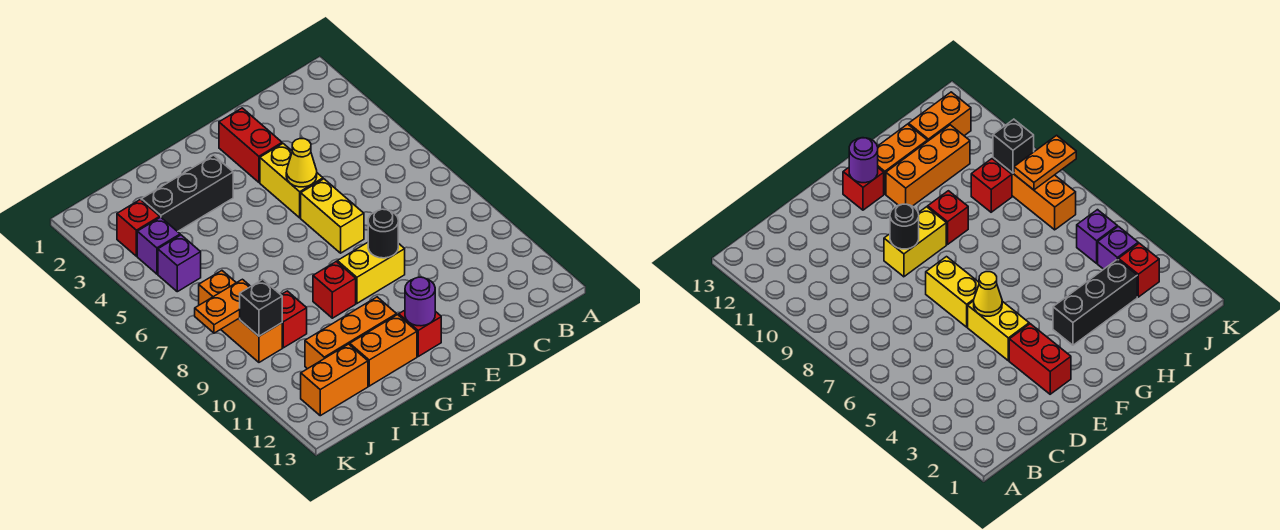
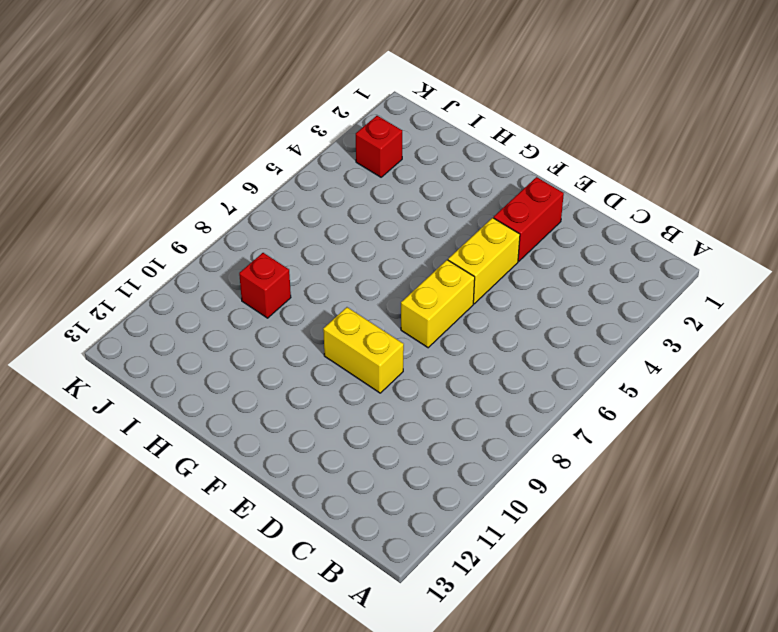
none -> red 1x1 brick [399,310,441,356]
none -> black 1x3 brick [141,155,233,232]
none -> red 1x1 brick [313,262,356,318]

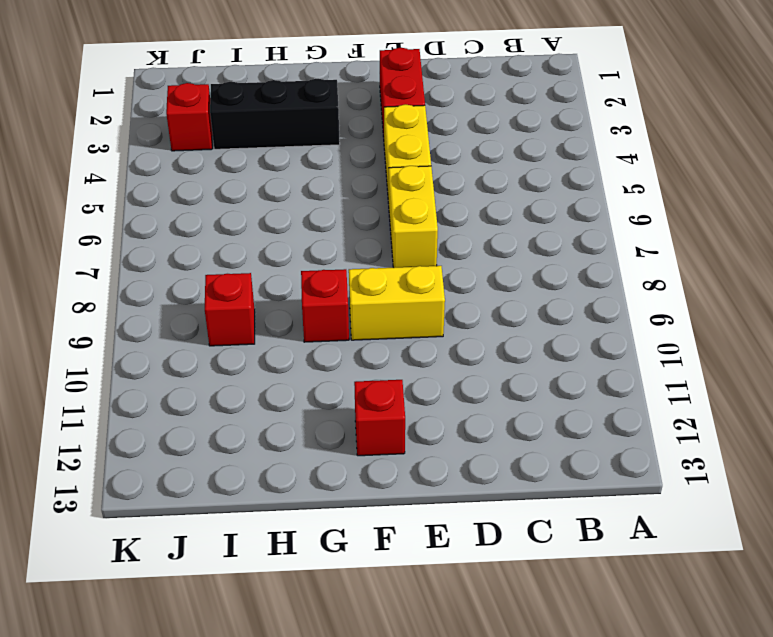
none -> orange 1x3 brick [305,297,397,369]
none -> orange 1x2 brick [350,315,417,386]
none -> orange 1x2 brick [301,344,368,416]

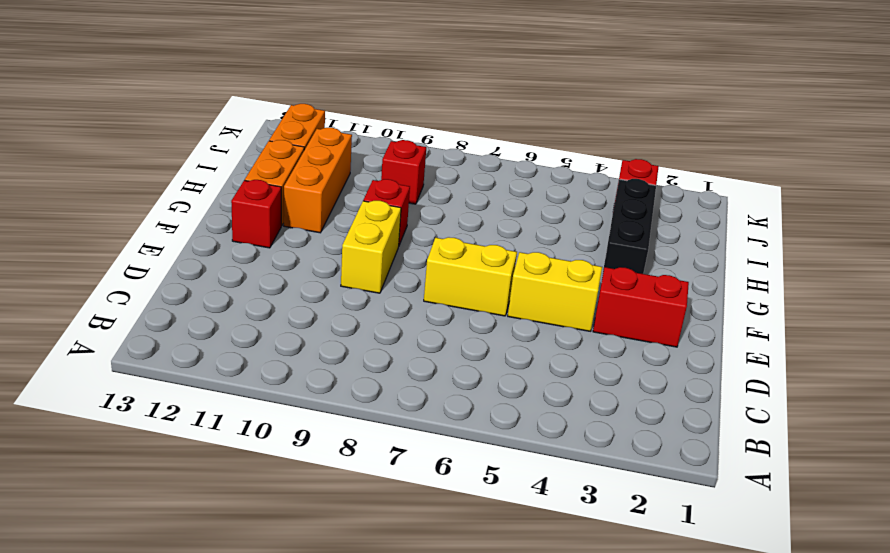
none -> purple 1x1 brick [137,217,180,274]
none -> purple 1x1 brick [158,235,201,292]
none -> orange 1x3 brick [199,271,282,362]

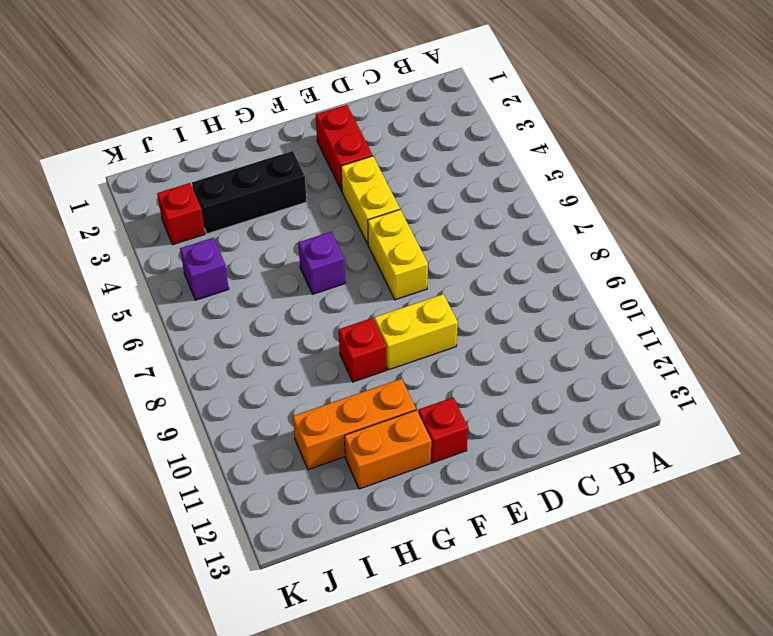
purple 1x1 brick [298,232,345,294] -> purple 1x1 brick moved to [137,217,180,274]
none -> red 1x1 brick [281,291,307,348]
none -> orange 1x2 brick [301,344,368,416]
none -> orange 1x3 brick [199,271,282,362]

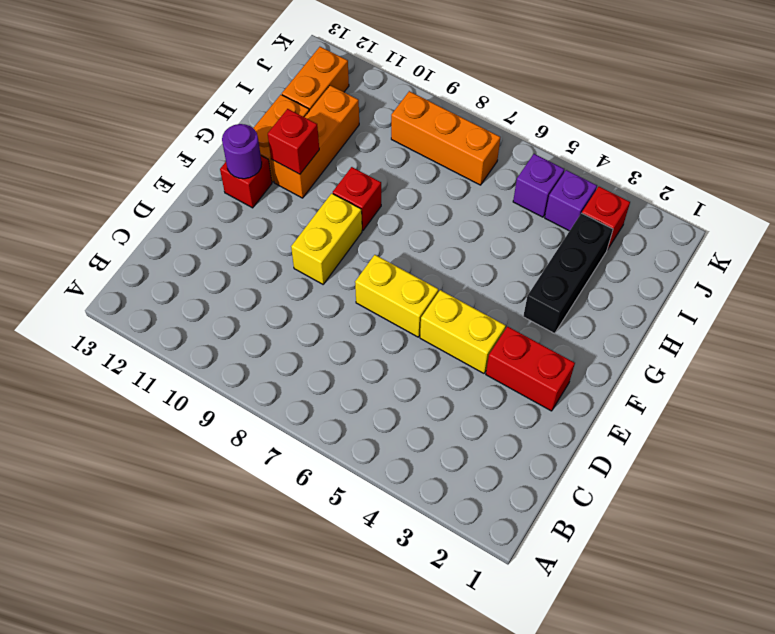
red 1x1 brick [268,109,319,174] -> red 1x1 brick moved to [281,291,307,348]
none -> yellow 1x1 cone [286,139,317,187]
none -> black 1x1 round brick [368,209,398,258]
none -> orange 1x2 plate [195,279,251,333]

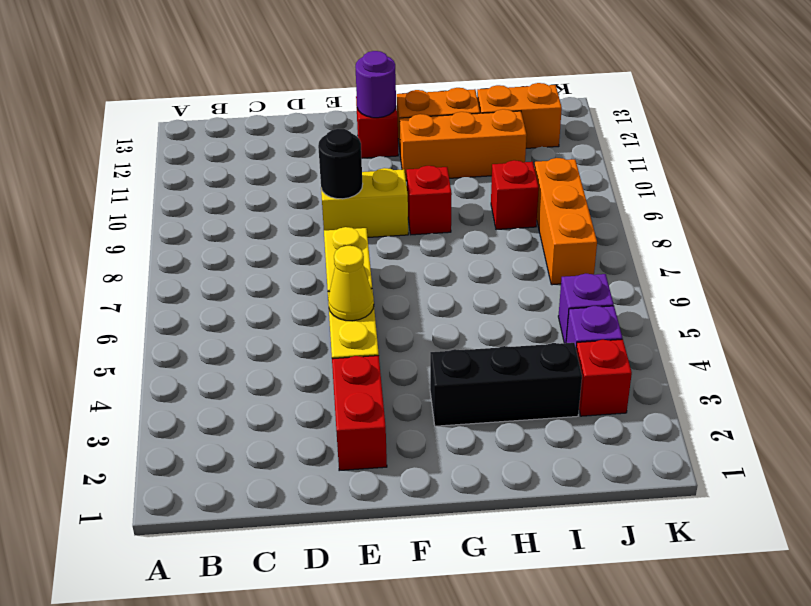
none -> orange 1x2 plate [195,279,251,333]
none -> black 1x1 brick [240,279,282,336]

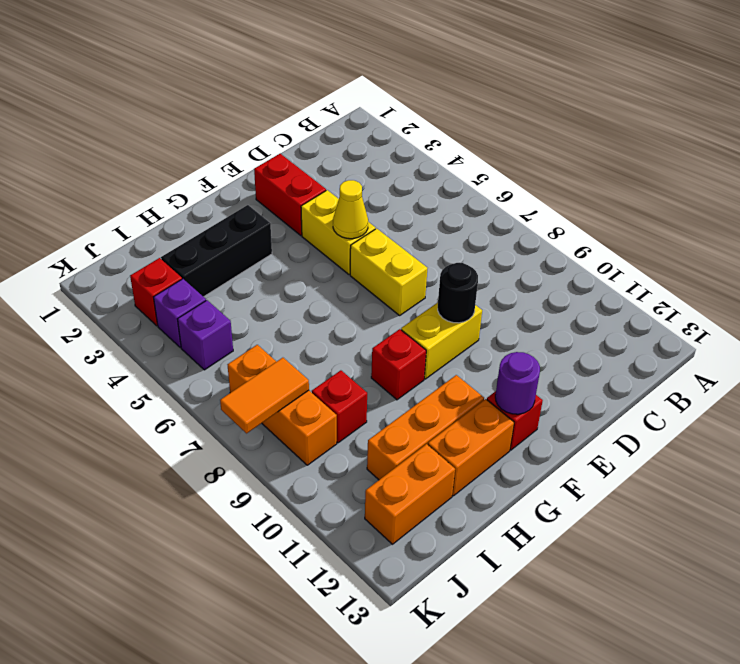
orange 1x2 tile [220,358,309,433] -> orange 1x2 plate [195,279,251,333]
none -> black 1x1 brick [240,279,282,336]

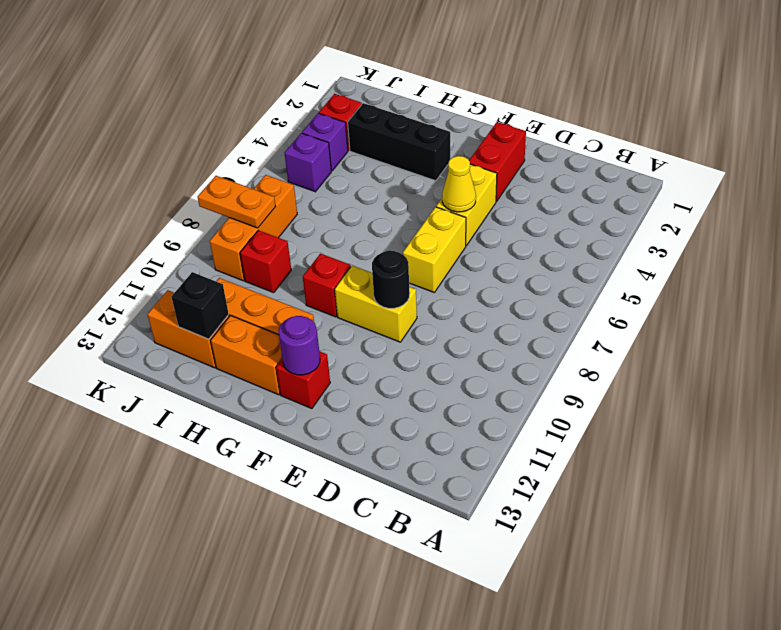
black 1x1 brick [172,272,229,339] -> black 1x1 brick moved to [240,279,282,336]

